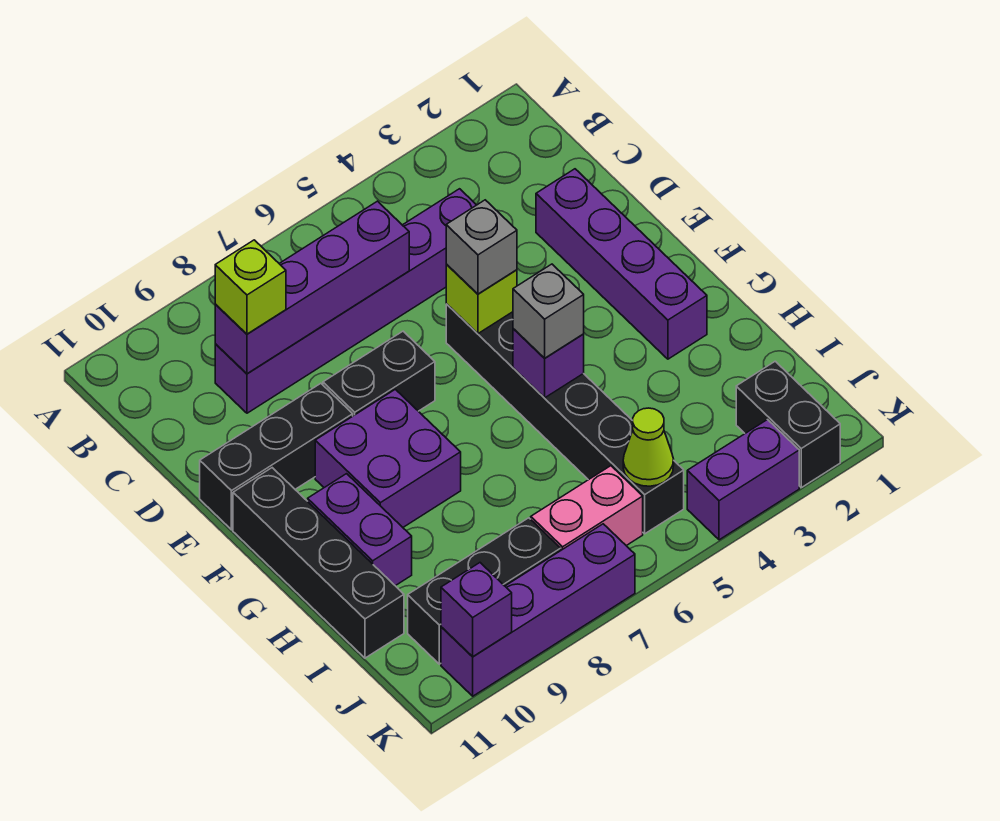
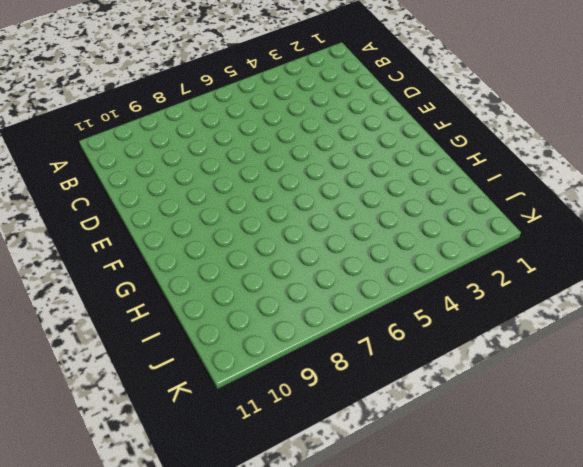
none -> purple 1x6 brick [215,189,476,413]
none -> purple 1x4 brick [536,169,707,359]
none -> black 1x6 brick [446,304,684,534]

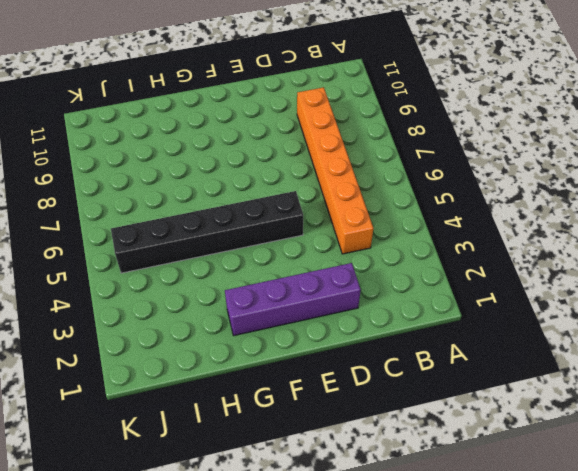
orange 1x6 brick [297,87,373,254] -> purple 1x6 brick [215,189,476,413]
none -> black 1x2 brick [323,331,435,416]
none -> black 1x3 brick [200,383,353,530]
none -> purple 2x2 brick [315,389,461,527]

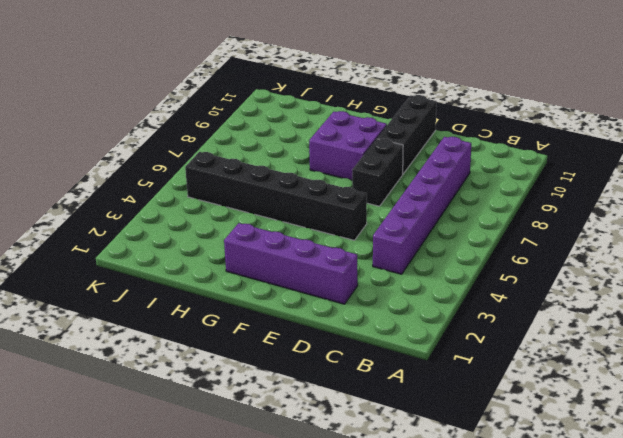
none -> black 1x4 brick [233,468,404,658]
none -> purple 1x2 brick [308,474,412,586]
none -> black 1x2 brick [736,361,840,488]

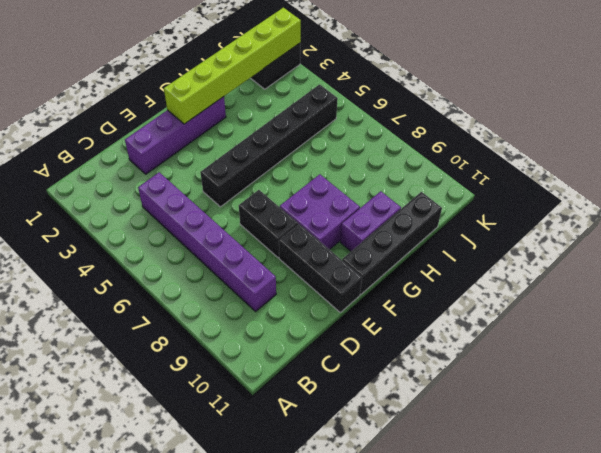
lime 1x6 brick [164,8,301,124] -> none
none -> pink 1x2 brick [531,466,643,550]
none -> black 1x3 brick [408,518,561,664]
none -> purple 1x2 brick [687,420,799,540]

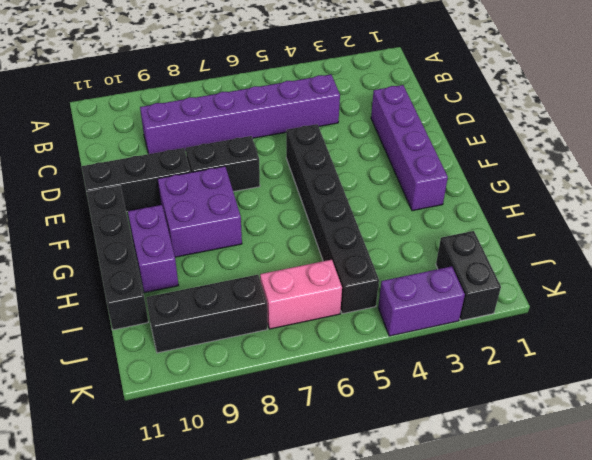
none -> purple 1x4 brick [441,524,635,696]
none -> purple 1x4 brick [215,201,409,374]
none -> lime 1x1 brick [446,264,517,334]

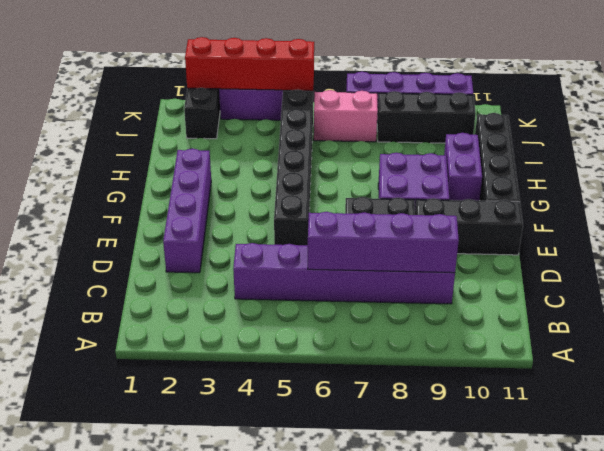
red 1x4 brick [185,37,314,91] -> none
none -> lime 1x1 brick [446,264,517,334]
none -> purple 1x1 brick [513,329,584,398]
none -> lime 1x1 cone [623,408,674,486]

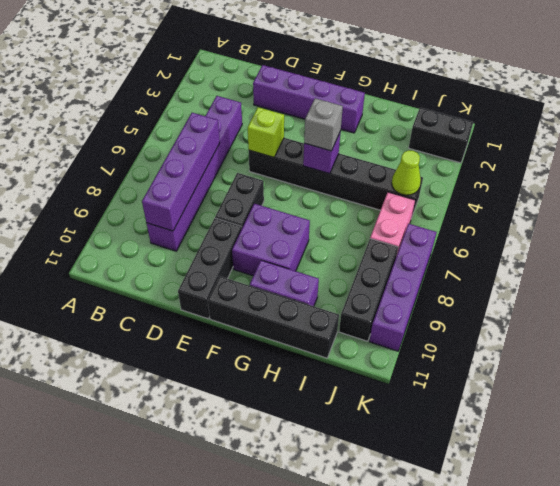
none -> purple 1x2 brick [687,420,799,540]
none -> purple 1x1 brick [441,563,512,657]
none -> lime 1x1 brick [215,240,286,334]

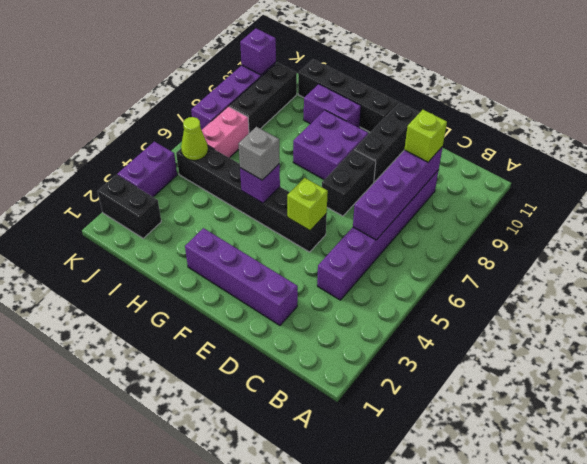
none -> grey 1x1 brick [446,200,517,294]

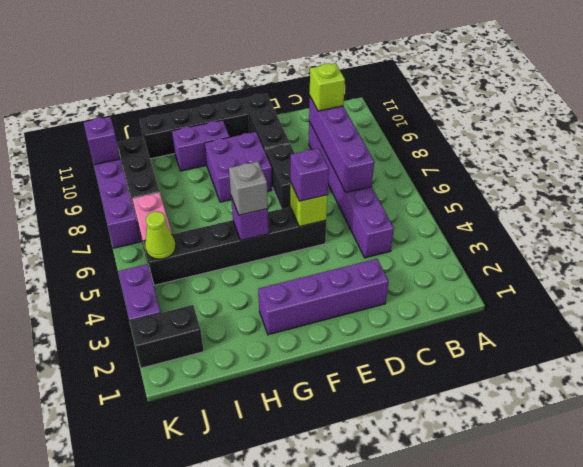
purple 1x1 brick [290,148,329,201] -> grey 1x1 brick [446,200,517,294]

